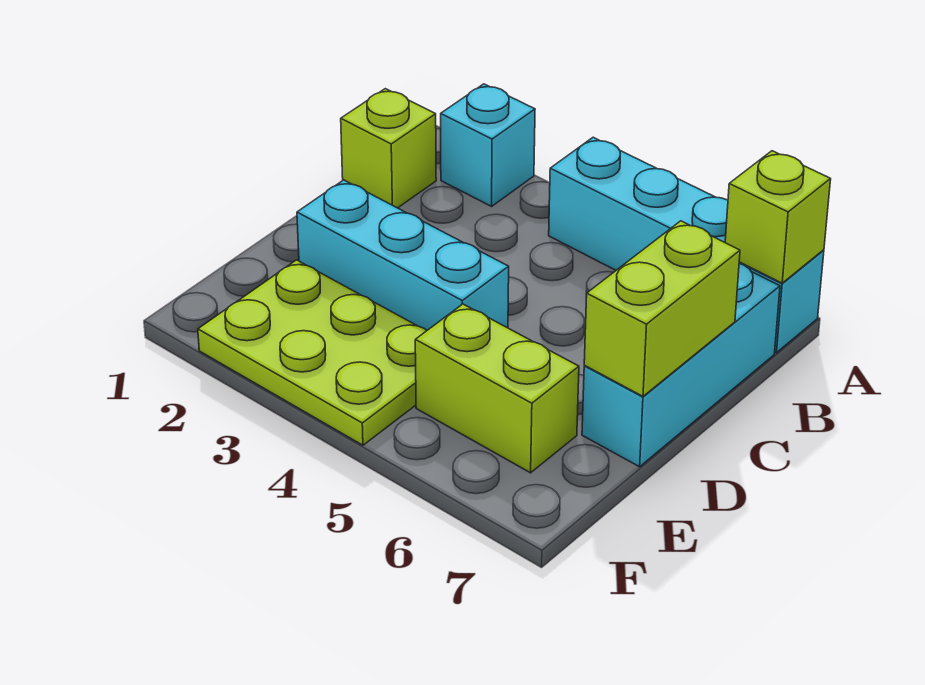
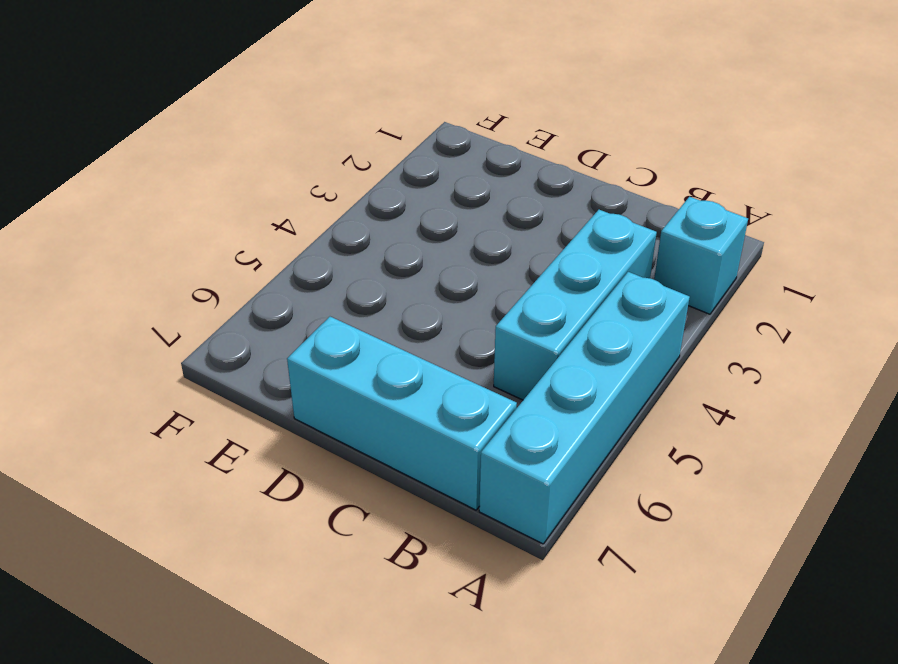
cyan 1x3 brick [494,210,657,400] -> cyan 1x3 brick moved to [297,180,509,330]
none -> lime 1x1 brick [341,89,436,208]
none -> lime 2x3 plate [198,260,427,445]

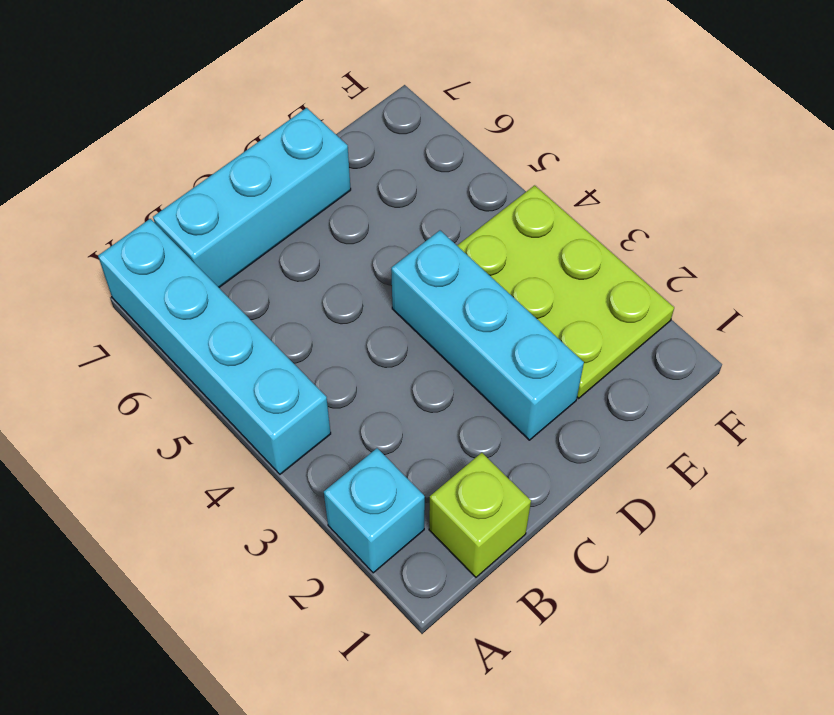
none -> lime 1x2 brick [415,304,579,473]
none -> lime 1x1 brick [725,151,831,283]

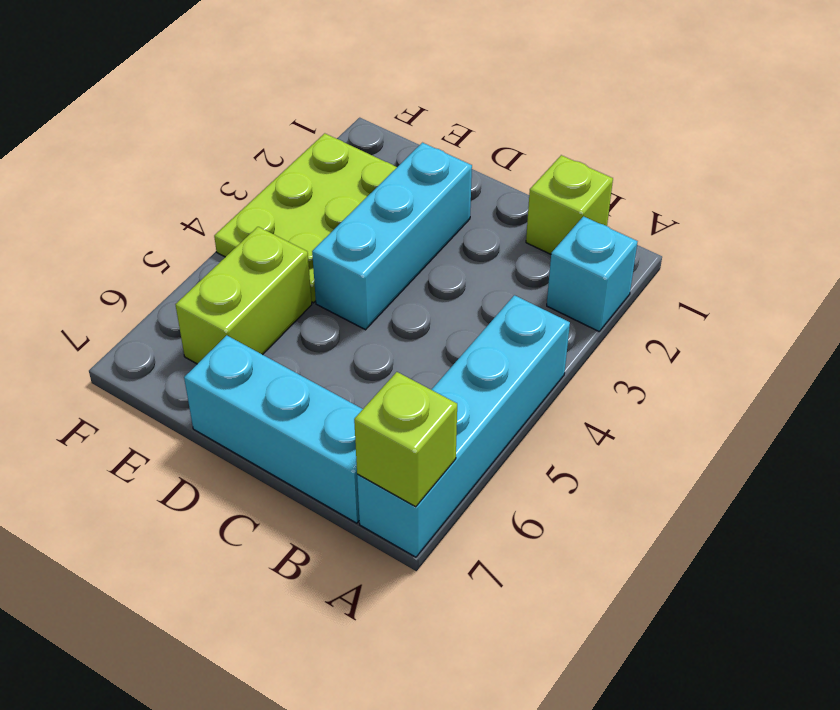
none -> lime 1x2 brick [584,221,740,396]

